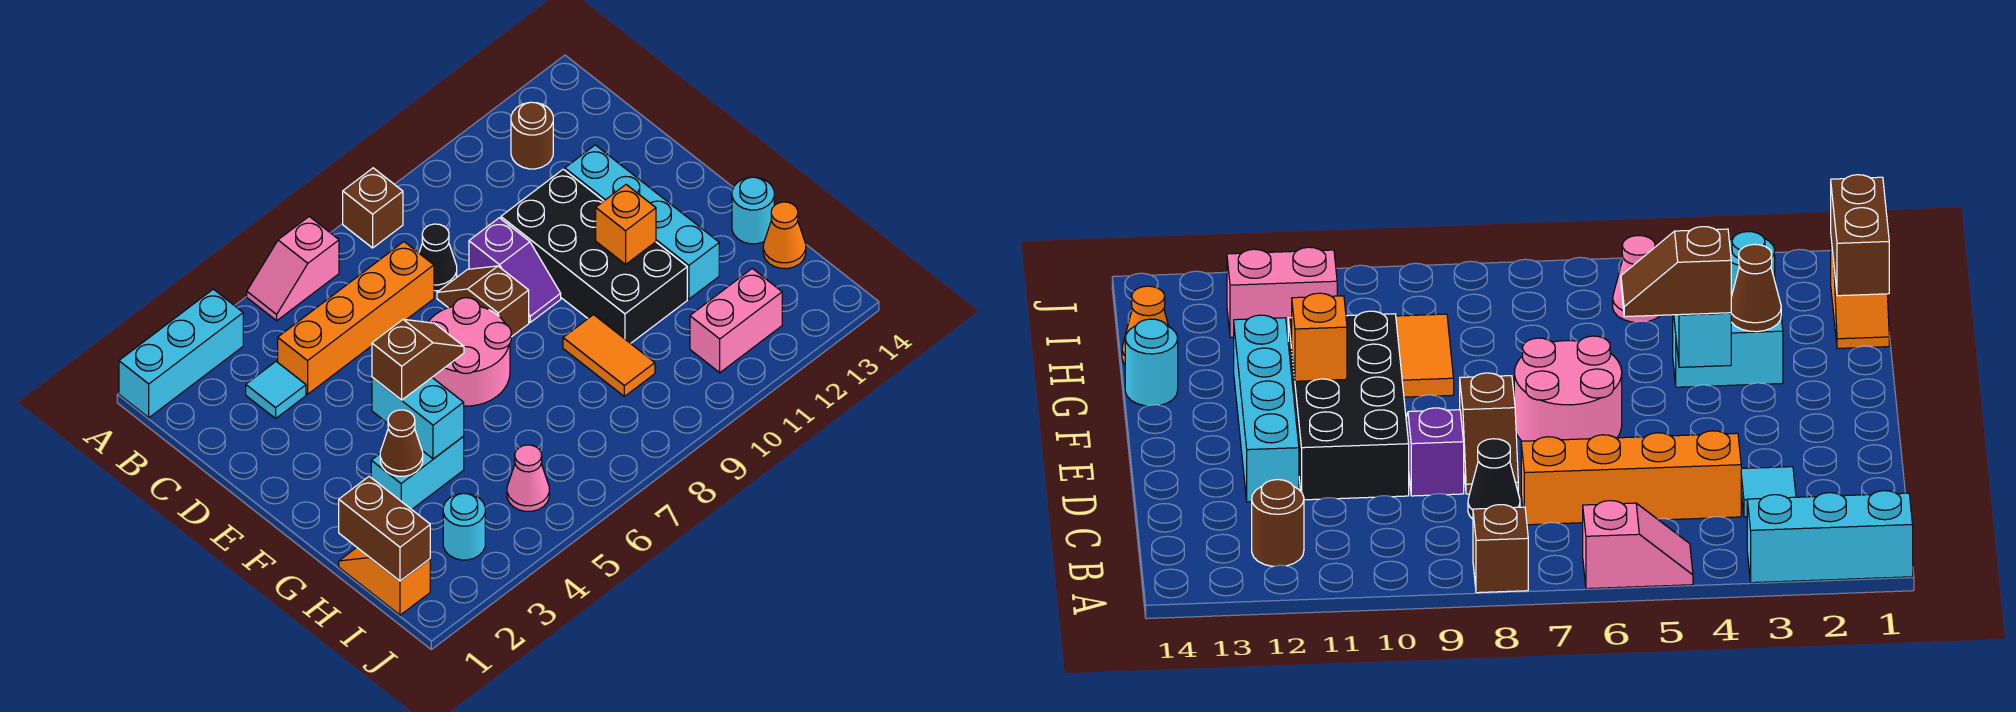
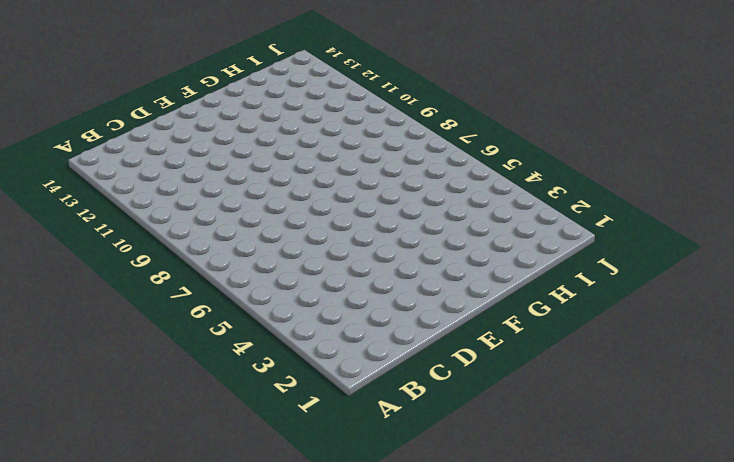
none -> cyan 1x3 brick [119,289,243,418]
none -> pink 1x2 slope [247,217,339,321]
none -> brown 1x1 brick [343,168,403,248]

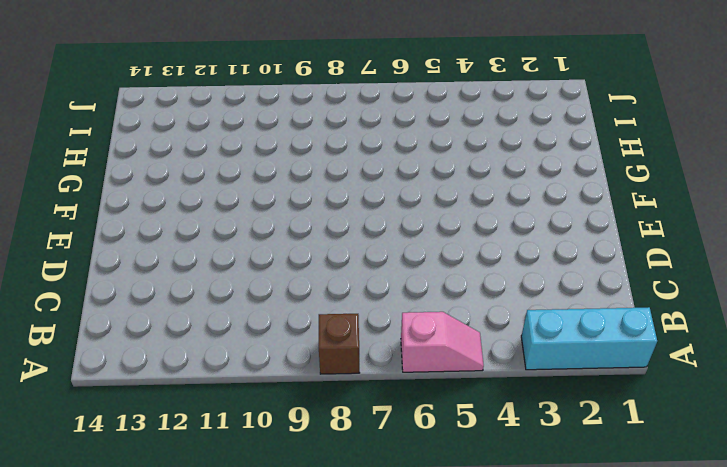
none -> brown 1x1 round brick [511,102,553,169]
none -> cyan 1x1 tile [246,361,306,419]
none -> orange 1x4 brick [278,242,434,394]

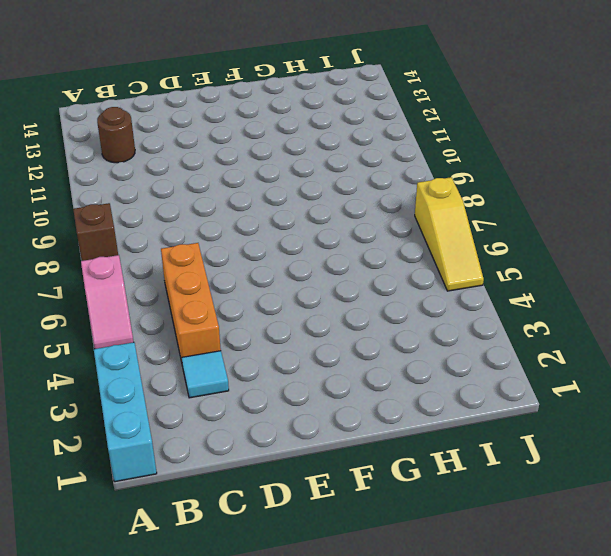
orange 1x3 brick [161,243,221,362] -> orange 1x4 brick [278,242,434,394]
yellow 1x3 slope [415,177,484,291] -> none
none -> black 1x1 cone [419,224,457,291]
none -> brown 1x2 slope [437,266,529,337]
none -> purple 1x2 slope [469,218,561,322]

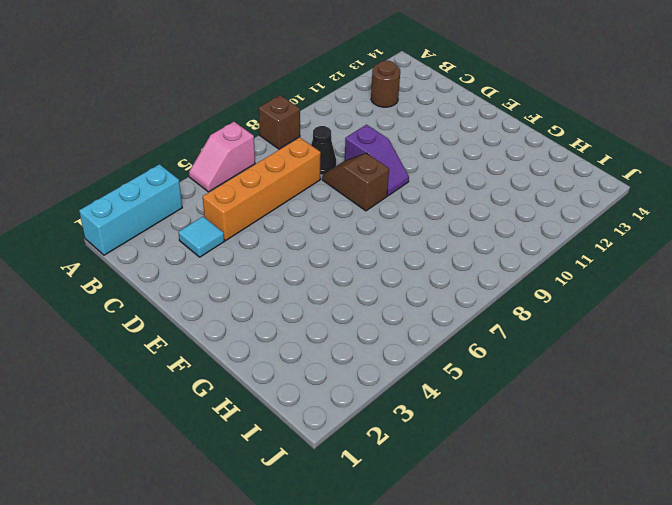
none -> black 2x4 brick [501,169,687,343]
none -> cyan 1x4 brick [565,145,719,299]
none -> pink 2x2 round brick [429,298,511,406]

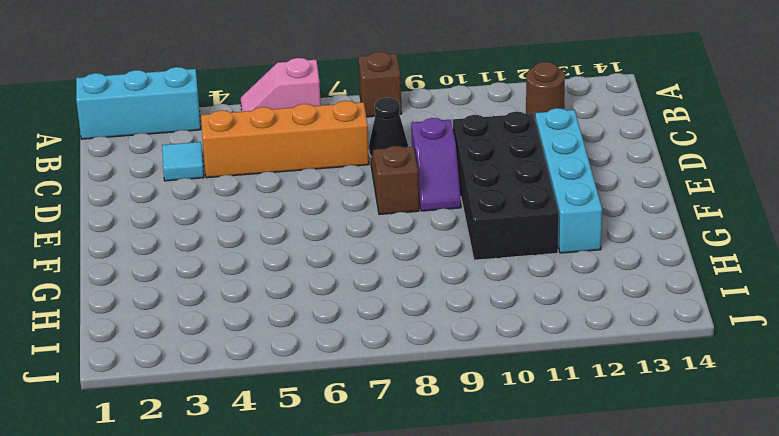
none -> pink 2x2 round brick [429,298,511,406]
none -> cyan 1x2 brick [371,437,464,509]
none -> orange 1x2 tile [563,315,655,396]

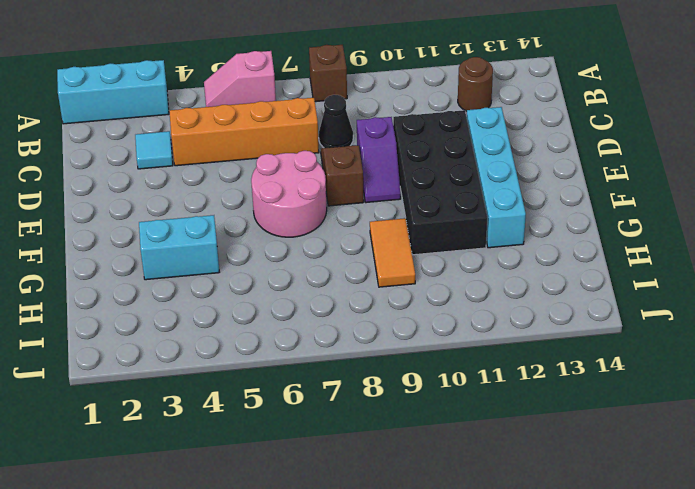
none -> cyan 1x1 round brick [732,177,774,244]
none -> orange 1x2 slope [339,548,430,615]
none -> orange 1x1 cone [763,202,806,269]

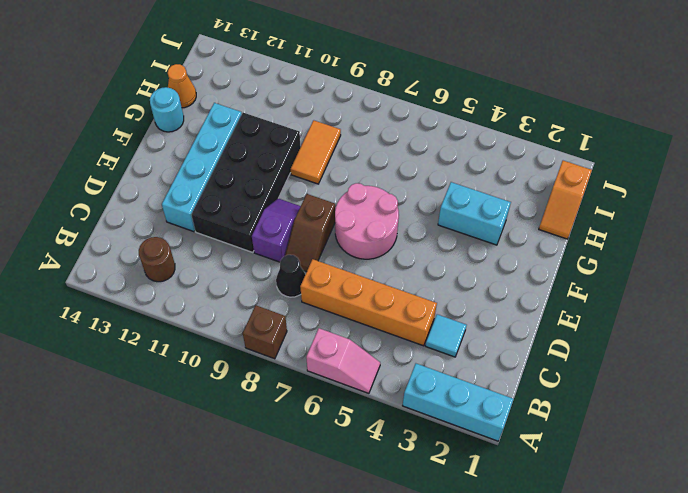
none -> cyan 1x1 round brick [443,493,485,560]
none -> pink 1x1 cone [507,445,549,511]
none -> pink 1x2 brick [690,268,782,373]

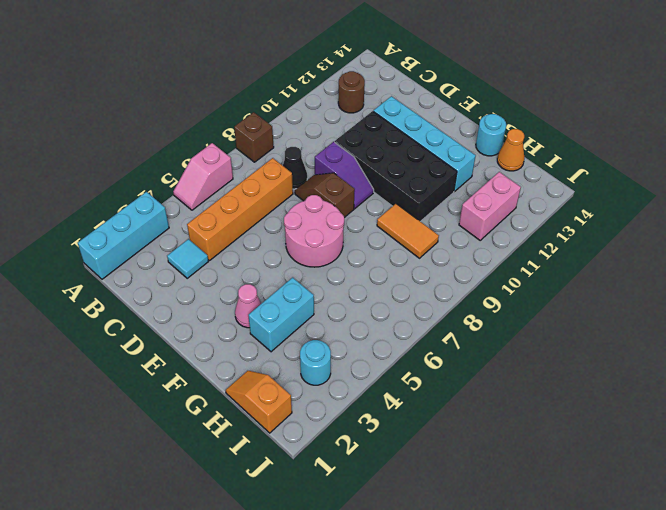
pink 1x1 cone [235,284,261,328] -> pink 1x1 cone moved to [507,445,549,511]
none -> cyan 1x2 brick [372,377,464,459]
none -> orange 1x1 brick [596,185,656,264]
none -> brown 1x1 cone [380,410,423,476]

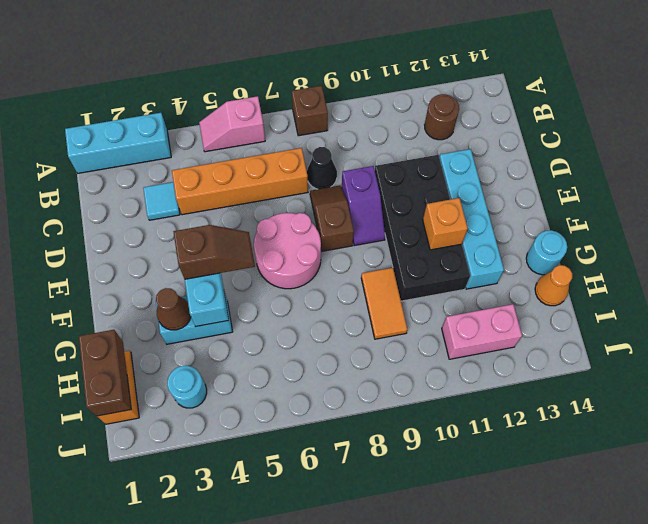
none -> pink 1x1 cone [507,445,549,511]

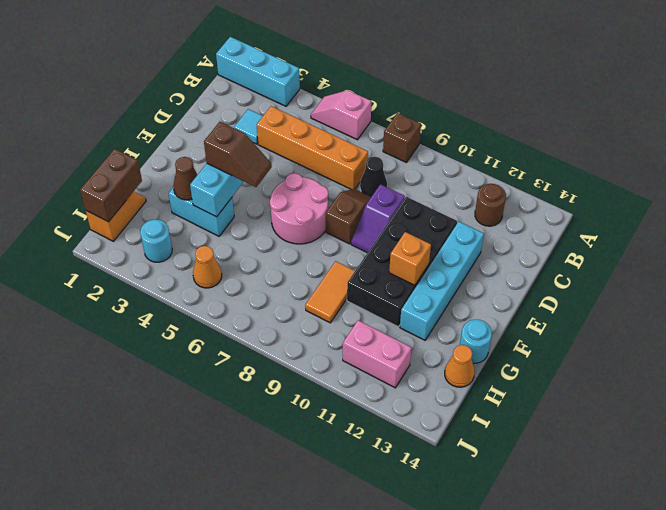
orange 1x1 cone [193,246,222,288] -> pink 1x1 cone [507,445,549,511]

